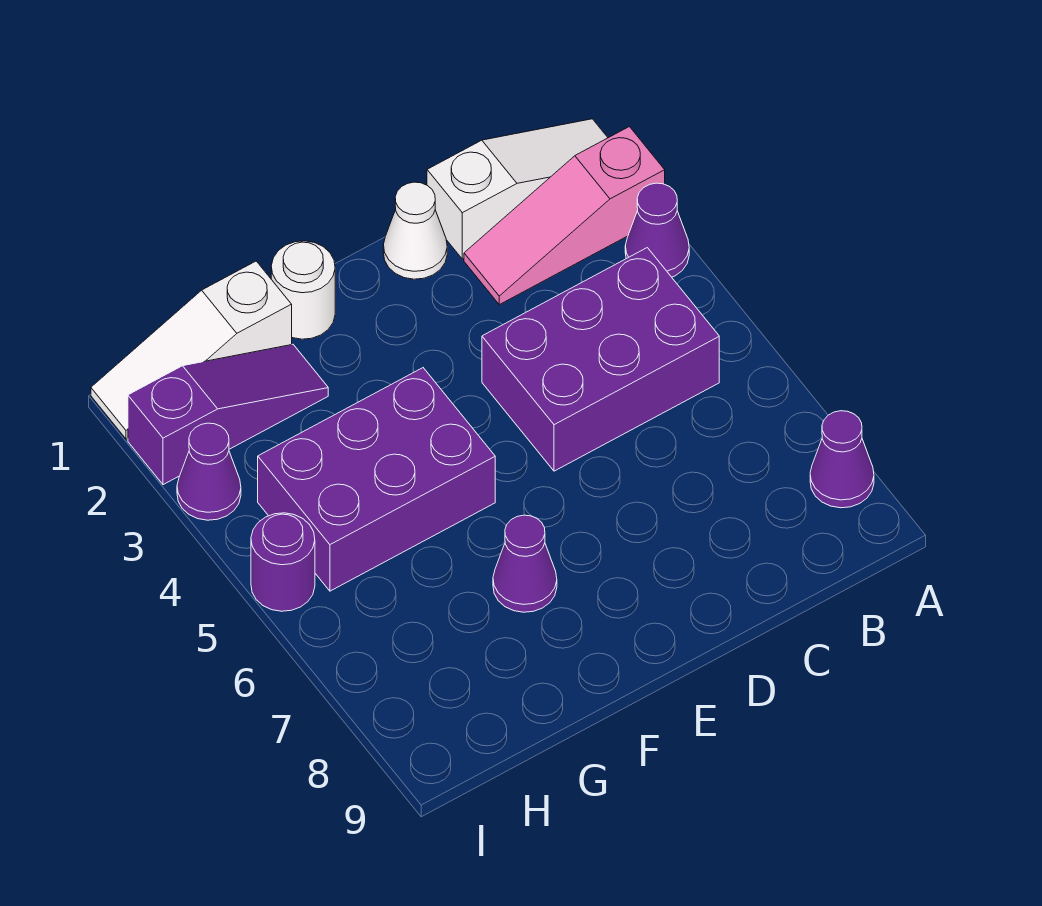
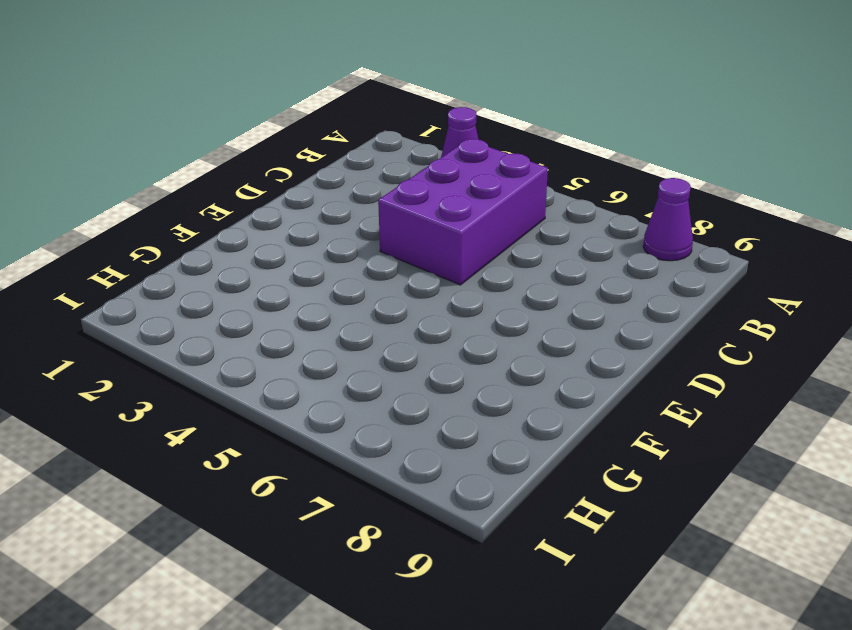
none -> white 1x3 slope [427,119,608,259]
none -> pink 1x3 slope [464,127,665,305]
none -> white 1x1 cone [383,182,447,279]

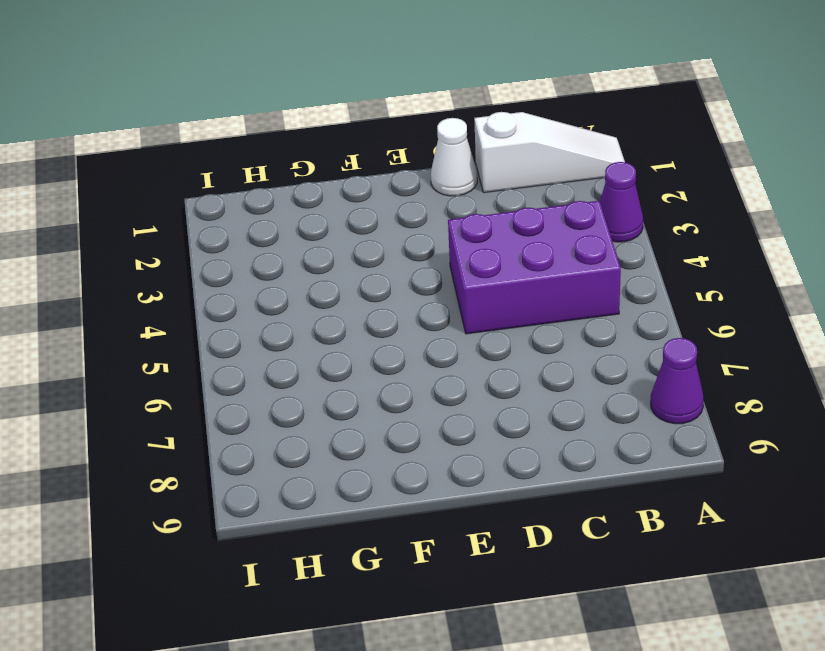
none -> pink 1x3 slope [464,127,665,305]
none -> white 1x1 round brick [271,241,335,339]
none -> purple 2x3 brick [258,368,495,591]

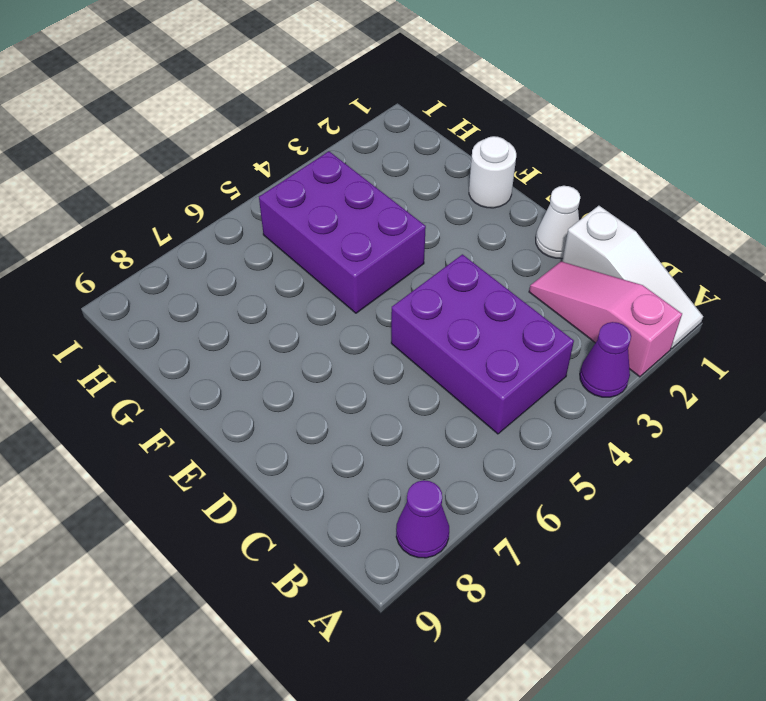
none -> purple 1x1 cone [493,515,557,612]
none -> white 1x3 slope [91,261,292,439]
none -> purple 1x3 slope [128,344,328,485]

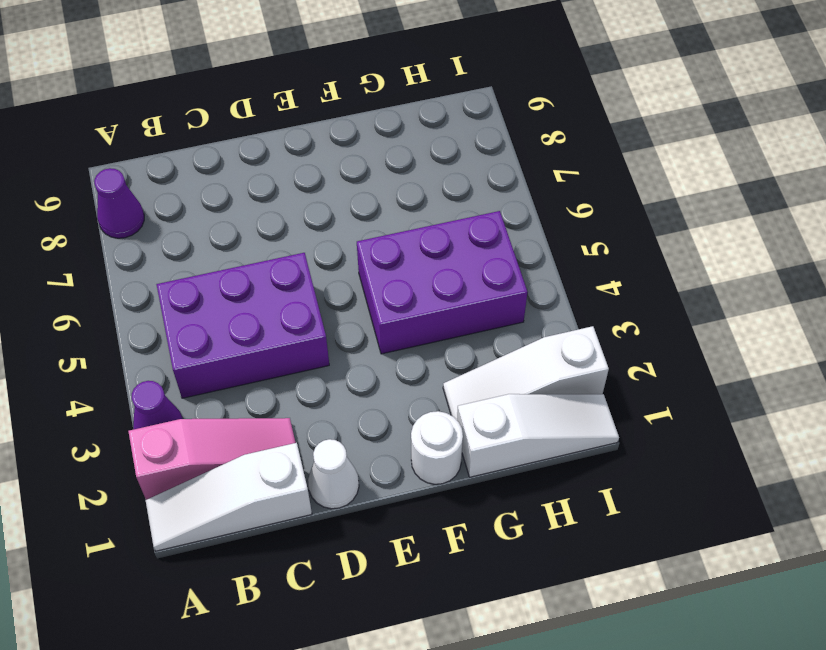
white 1x3 slope [443,326,609,420] -> purple 1x3 slope [128,344,328,485]
none -> purple 1x1 cone [493,515,557,612]
none -> purple 1x1 cone [177,423,241,520]
none -> purple 1x1 round brick [251,513,315,611]

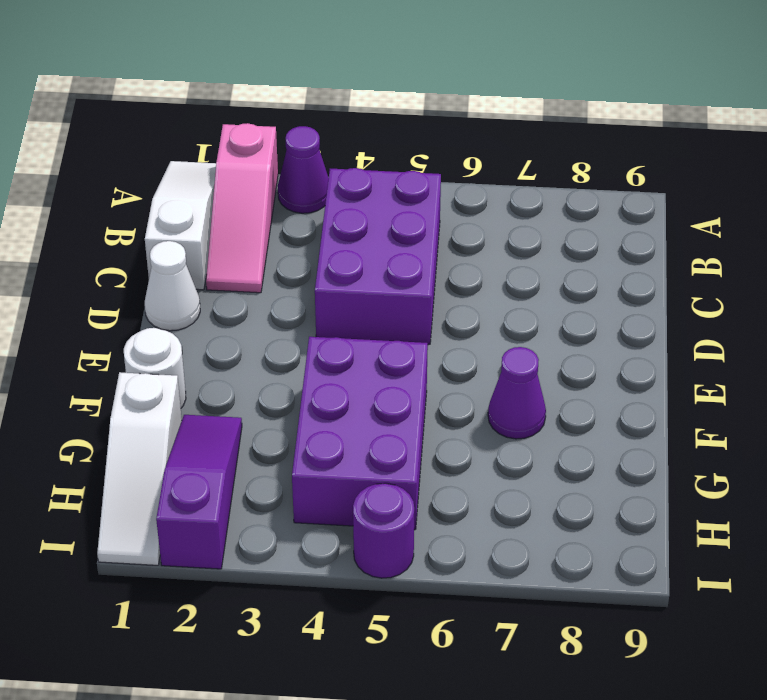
none -> purple 1x1 cone [810,411,874,508]
none -> purple 1x1 cone [177,423,241,520]

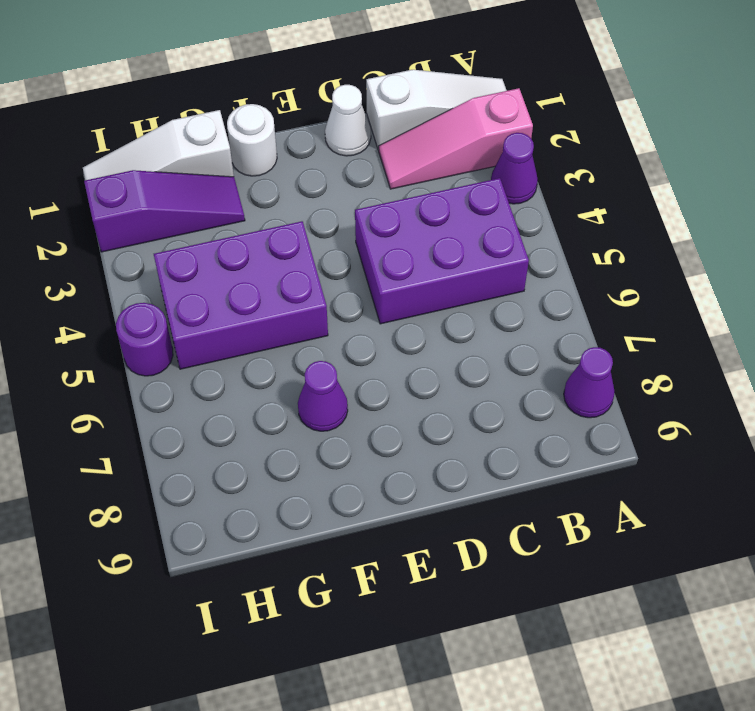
none -> purple 1x1 cone [177,423,241,520]

